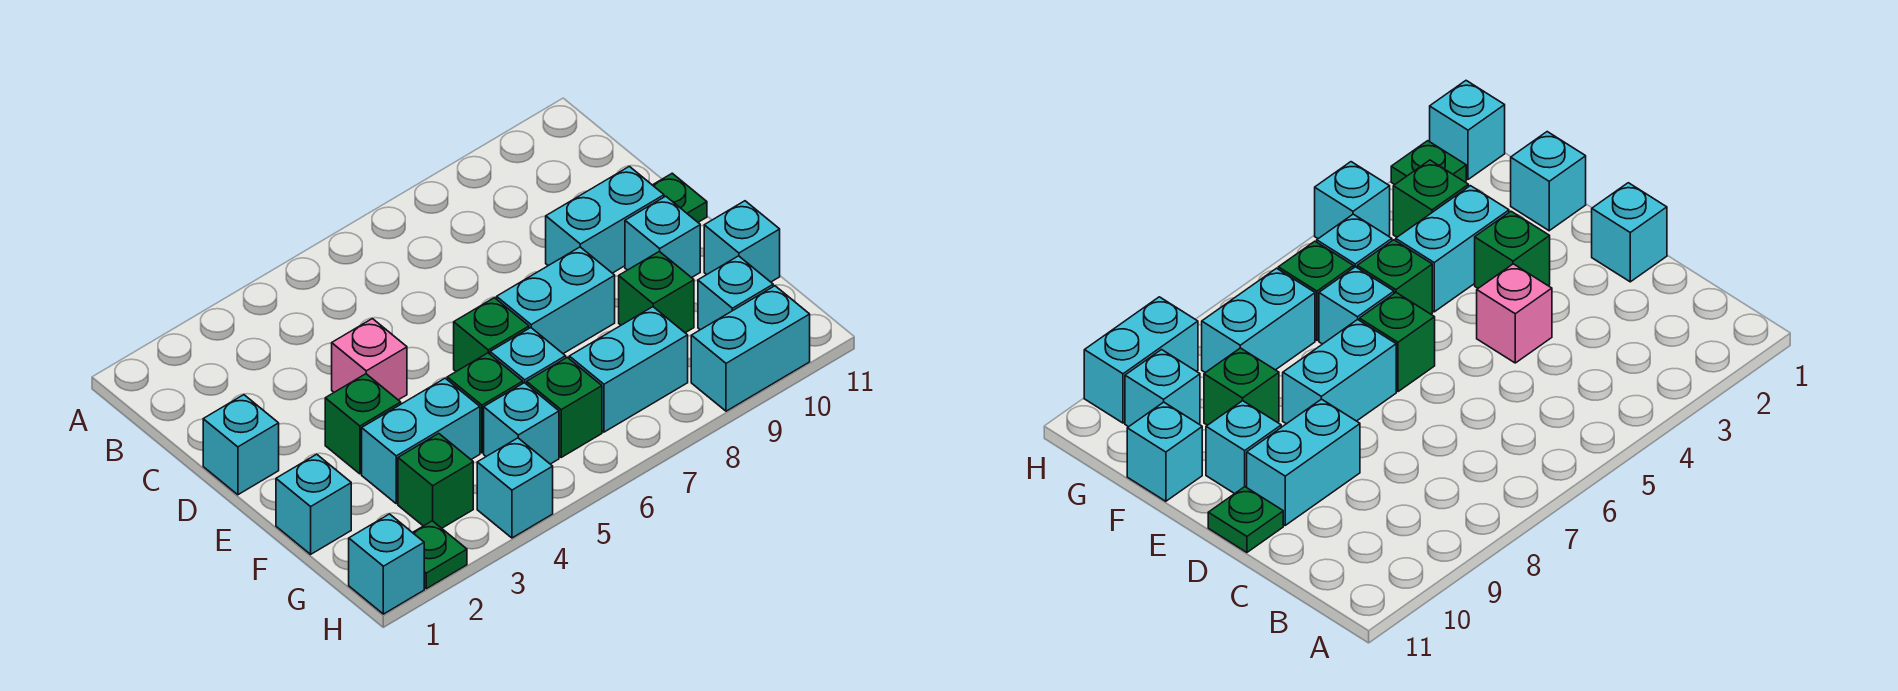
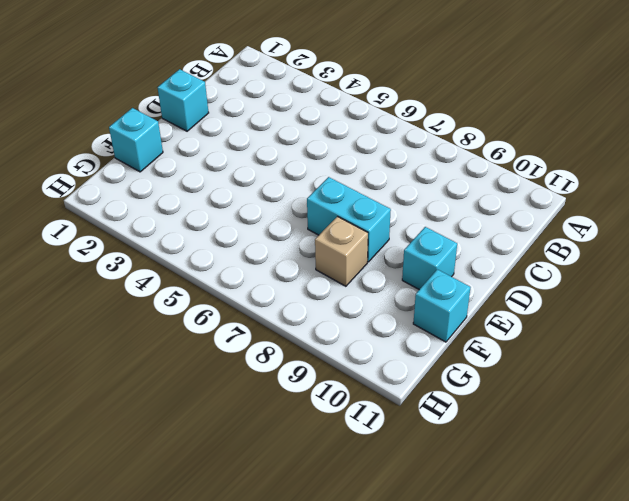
tan 1x1 brick [315,216,368,286] -> none
none -> pink 1x1 brick [332,319,407,400]
none -> cyan 1x2 brick [546,166,664,273]
none -> green 1x1 plate [653,173,707,222]

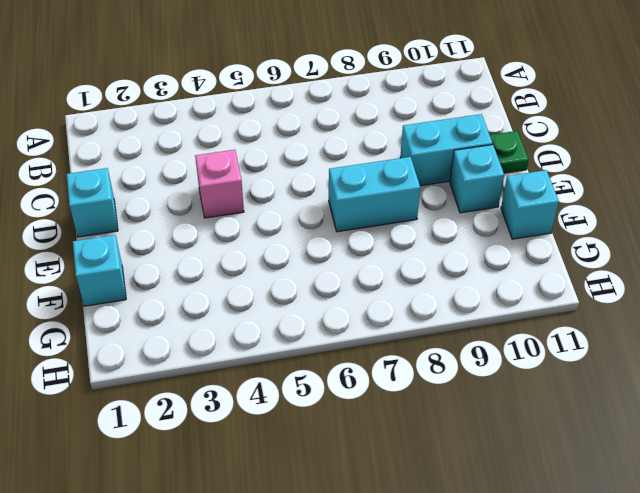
none -> green 1x1 brick [325,374,401,474]
none -> green 1x1 brick [454,298,529,371]
none -> cyan 1x2 brick [362,378,480,504]

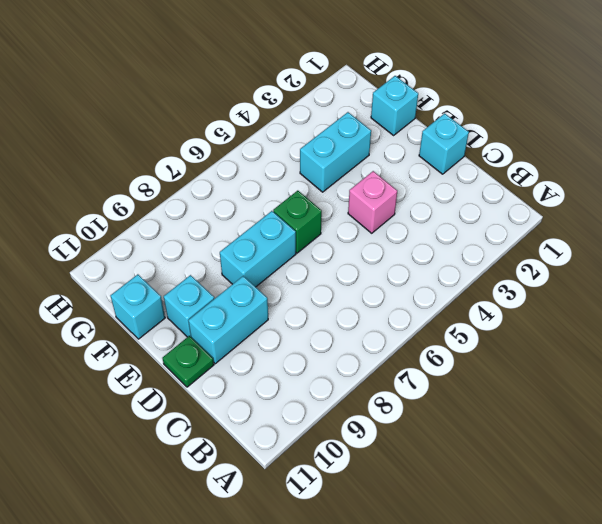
none -> green 1x1 brick [325,374,401,474]
none -> green 1x1 brick [447,353,523,453]
none -> cyan 1x1 brick [490,328,566,384]

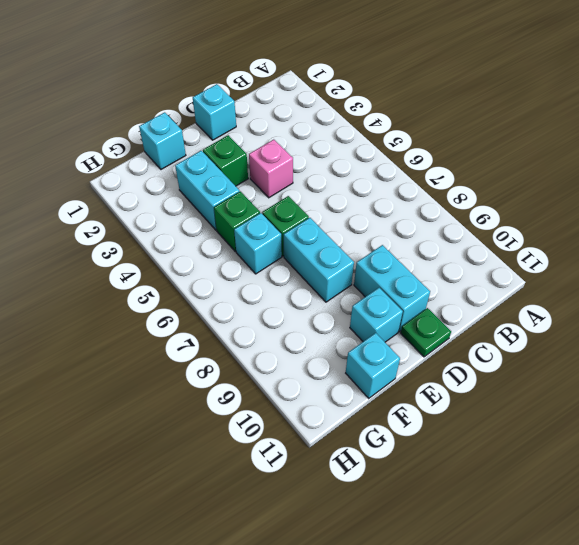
none -> green 1x1 brick [619,251,694,333]
none -> green 1x1 brick [398,433,473,528]
none -> cyan 1x1 brick [484,383,559,464]

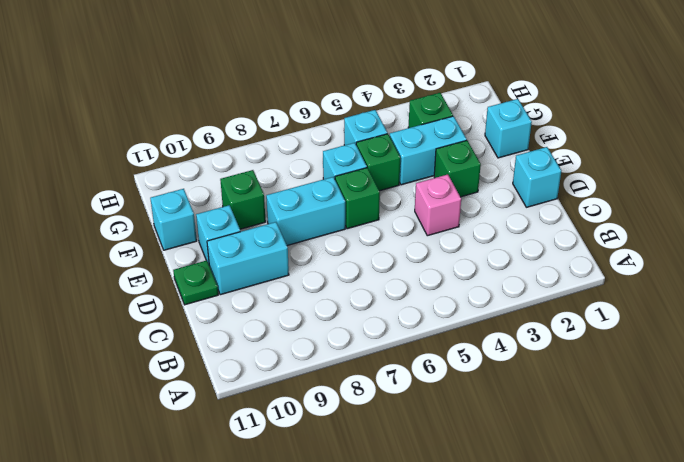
none -> green 1x1 brick [527,357,602,457]
none -> cyan 1x2 brick [569,307,688,432]
none -> cyan 1x1 brick [698,256,773,330]

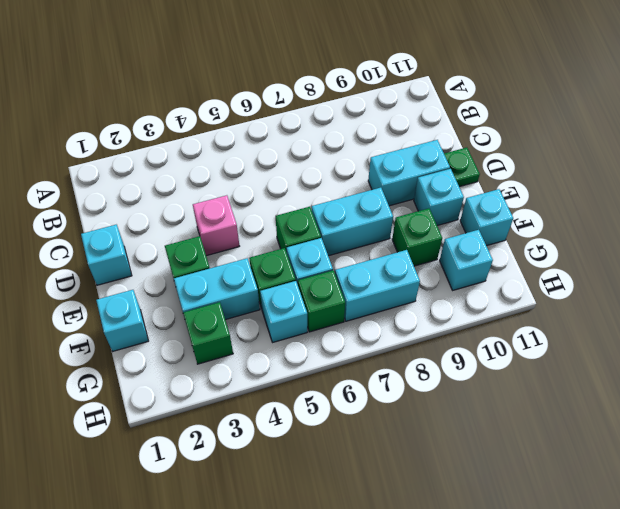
none -> cyan 1x1 brick [349,514,424,614]
none -> green 1x1 plate [413,521,467,589]
none -> cyan 1x1 brick [477,438,553,538]

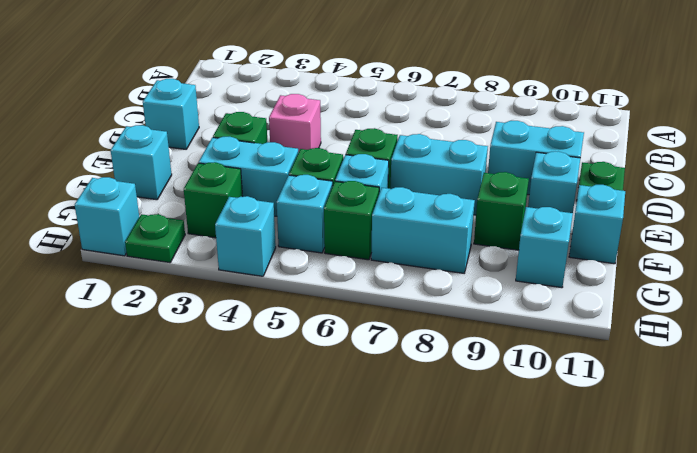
none -> cyan 1x2 brick [691,286,810,411]

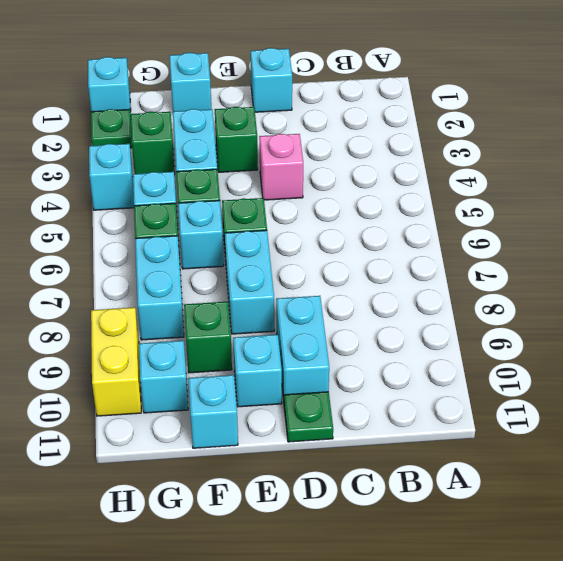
yellow 1x2 brick [91,307,141,416] -> cyan 1x2 brick [691,286,810,411]

